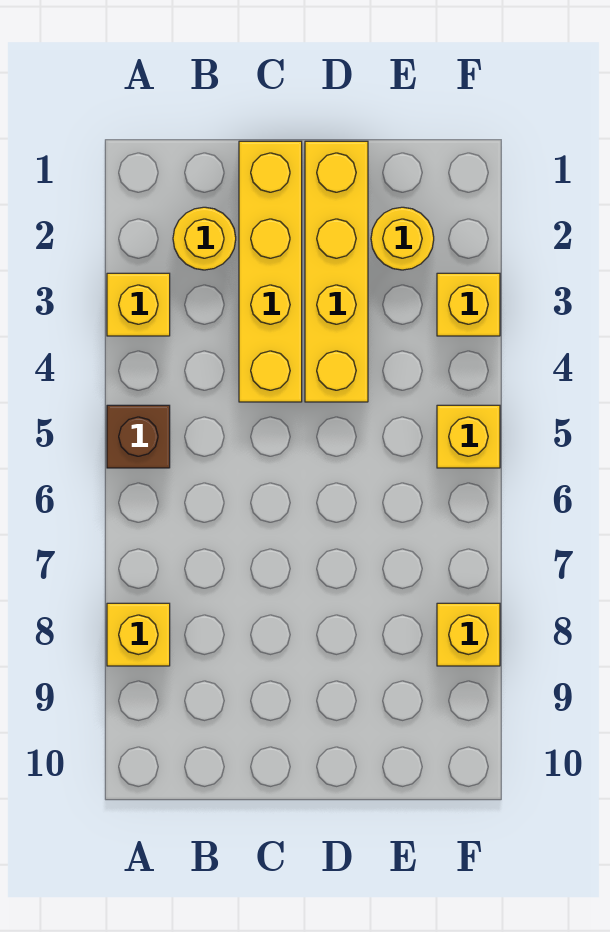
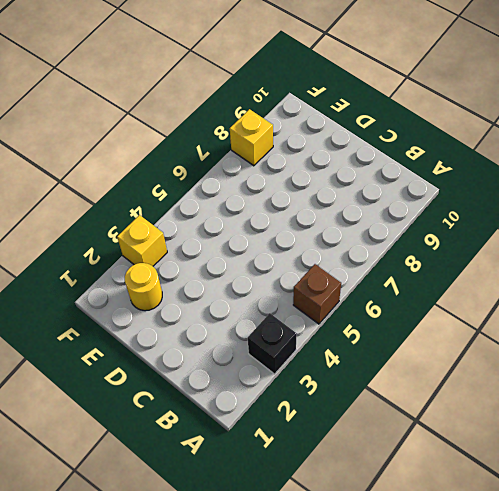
black 1x1 brick [248,313,297,374] -> yellow 1x1 brick [107,273,170,336]
none -> yellow 1x1 brick [107,603,170,666]
none -> yellow 1x1 round brick [173,207,236,270]

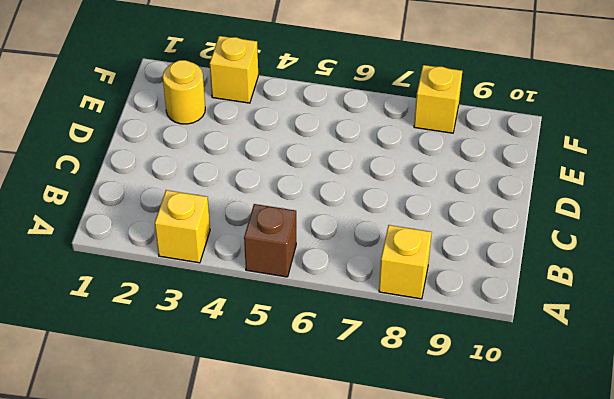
none -> yellow 1x1 round brick [173,207,236,270]
none -> yellow 1x4 brick [239,141,302,402]

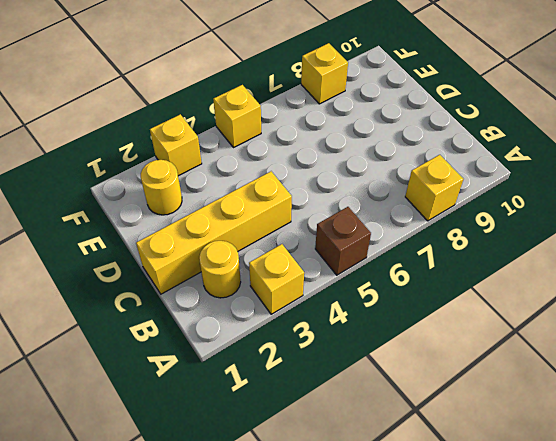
none -> yellow 1x4 brick [305,141,368,402]

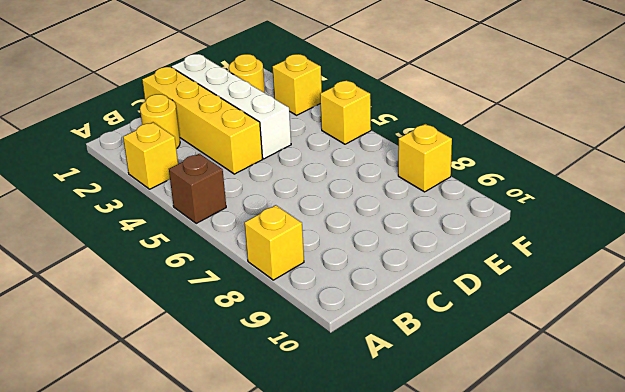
white 1x4 brick [172,54,291,159] -> yellow 1x4 brick [305,141,368,402]

